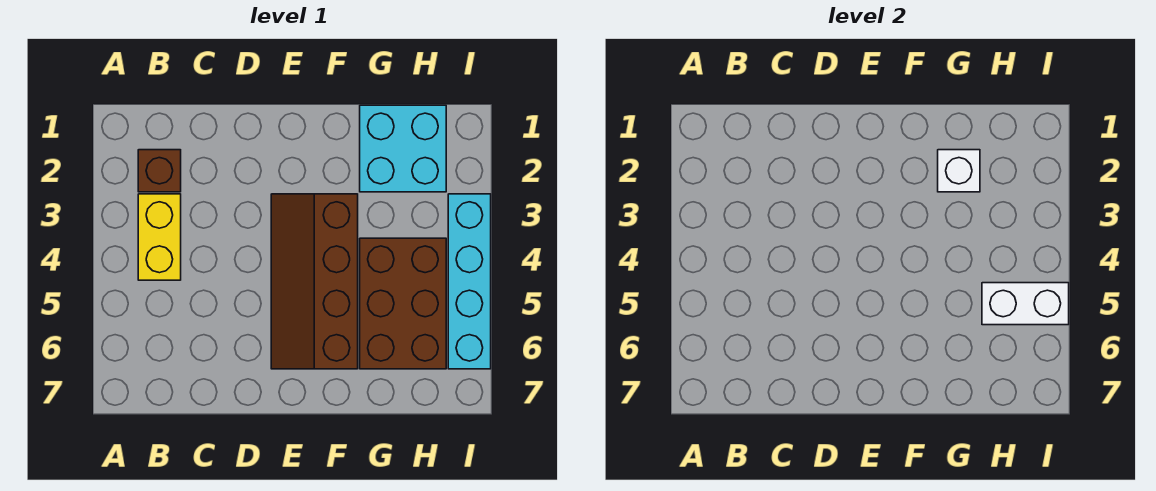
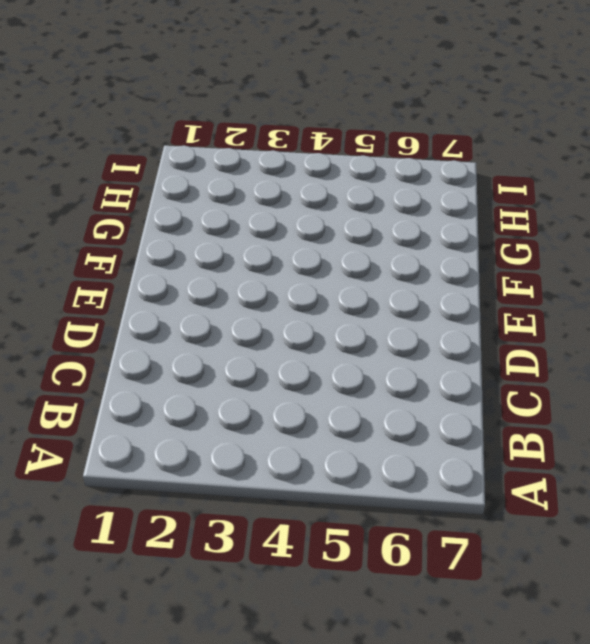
none -> brown 1x1 brick [138,150,181,192]
none -> yellow 1x2 brick [138,194,181,280]

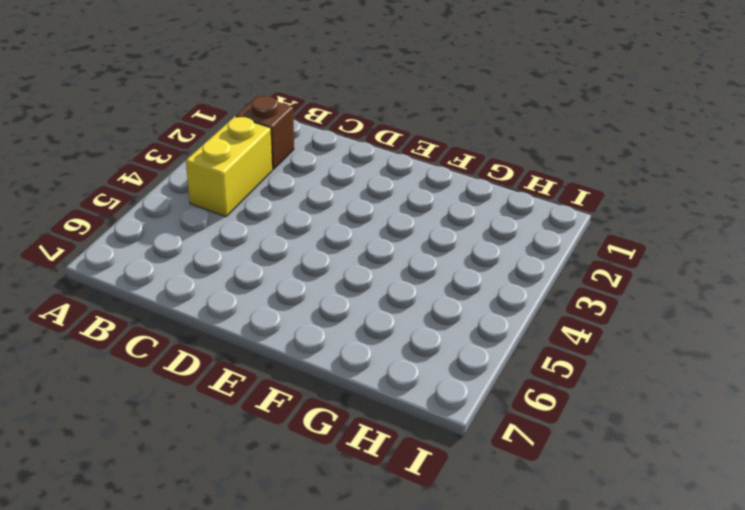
none -> brown 2x4 slope [271,194,358,369]
none -> cyan 2x2 brick [360,105,446,192]

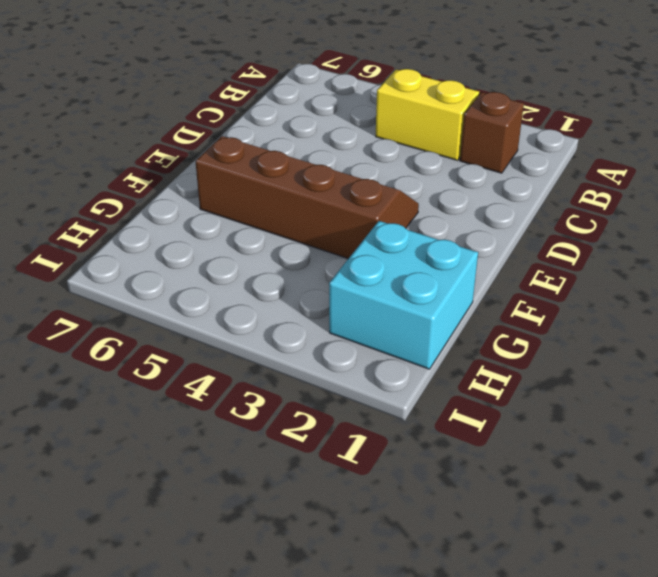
none -> brown 2x3 brick [360,238,446,369]
none -> cyan 1x4 brick [448,194,491,369]

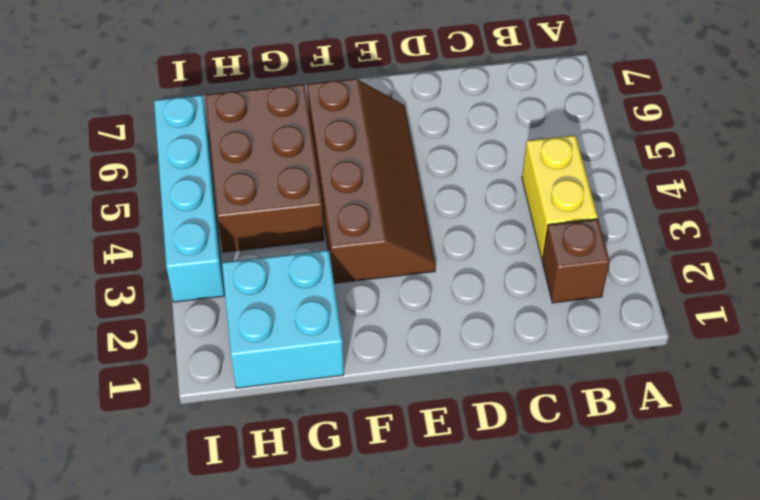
none -> white 1x1 brick [938,150,980,192]
none -> white 1x2 brick [982,283,1069,325]

